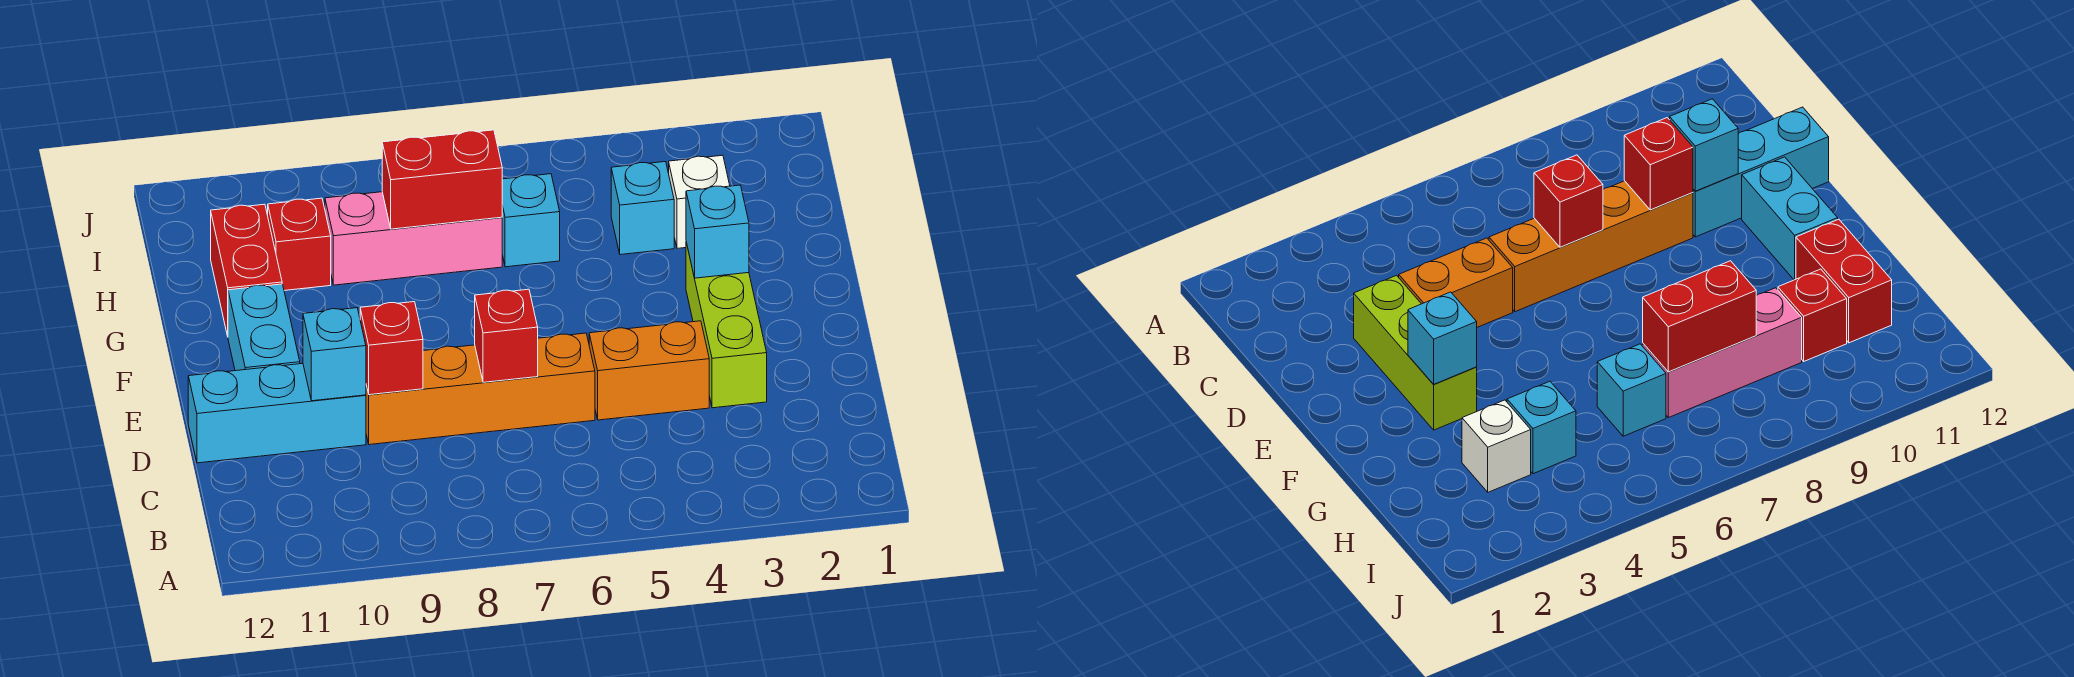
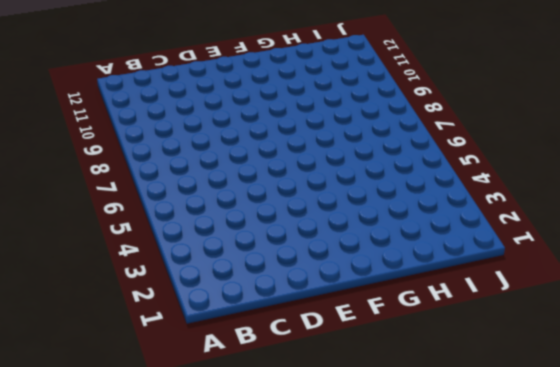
none -> lime 1x3 brick [686,242,767,408]
none -> orange 1x2 brick [589,321,709,420]
none -> orange 1x4 brick [366,333,595,445]

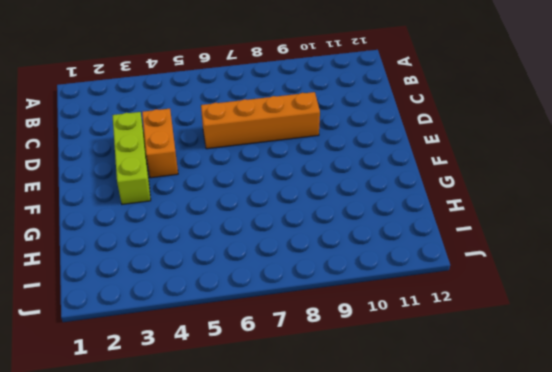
orange 1x2 brick [142,109,178,178] -> orange 1x2 brick turned to [589,321,709,420]
none -> cyan 1x3 brick [188,363,366,463]
none -> cyan 1x2 brick [228,284,300,371]
none -> red 1x2 brick [211,204,282,336]

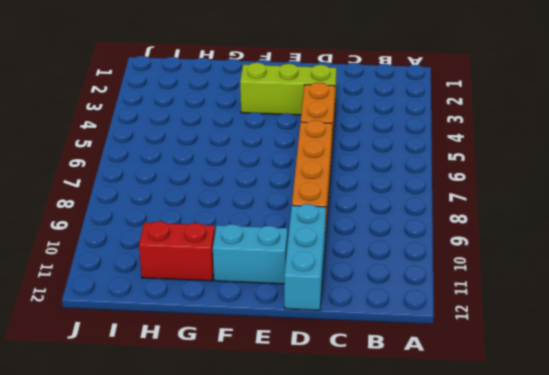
none -> white 1x1 brick [669,155,730,248]
none -> cyan 1x1 brick [611,162,674,255]
none -> cyan 1x1 brick [502,174,560,267]

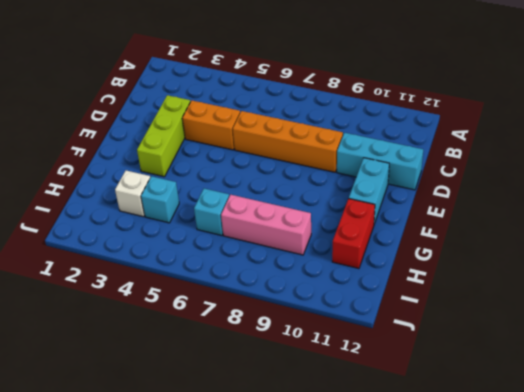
none -> red 1x1 brick [268,198,331,290]
none -> red 1x1 brick [475,289,538,382]
none -> red 1x1 brick [360,302,423,395]

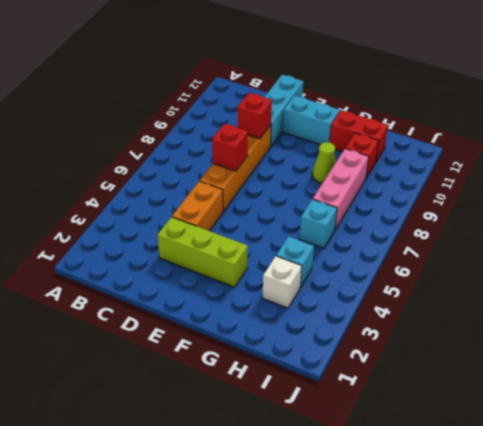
lime 1x1 cone [312,142,336,183] -> none
none -> cyan 1x1 brick [303,308,366,401]
none -> cyan 1x1 brick [686,185,749,278]
none -> red 1x2 brick [382,130,502,229]

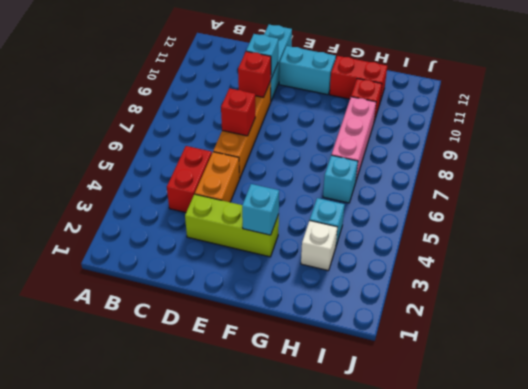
red 1x2 brick [167,146,212,213] -> red 1x2 brick moved to [382,130,502,229]

